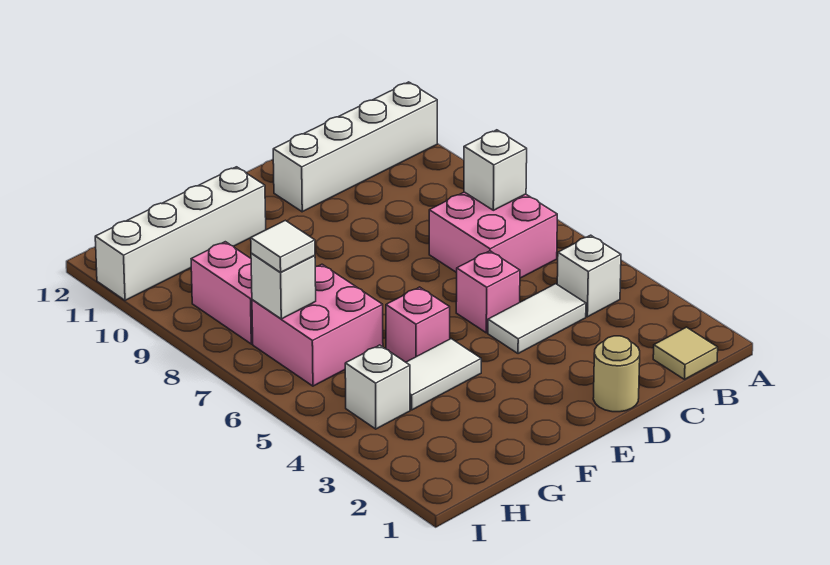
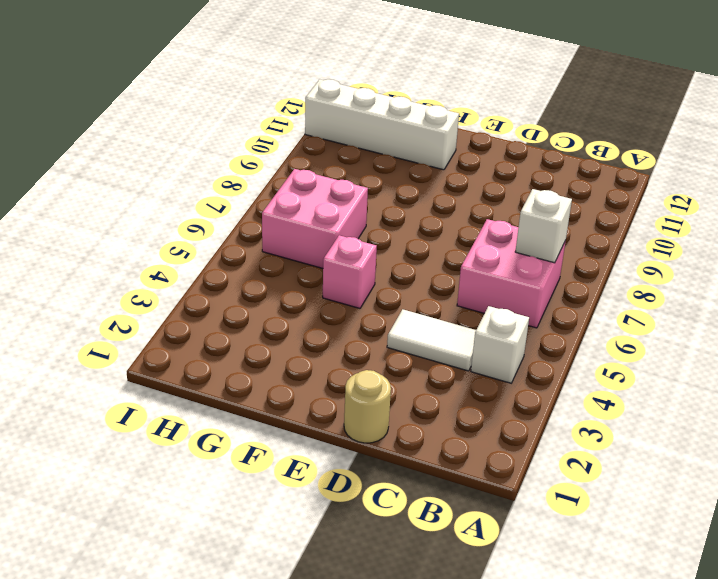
none -> white 1x4 brick [273,82,437,212]
none -> tan 1x1 tile [653,327,718,379]
none -> pink 1x1 brick [456,251,520,333]

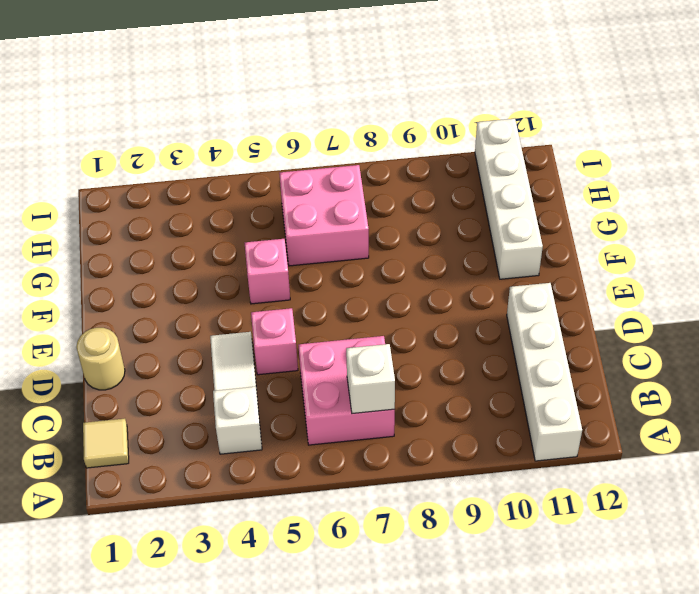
none -> white 1x2 tile [406,339,481,410]
none -> white 1x1 brick [345,345,410,429]
none -> pink 1x2 brick [191,242,253,344]

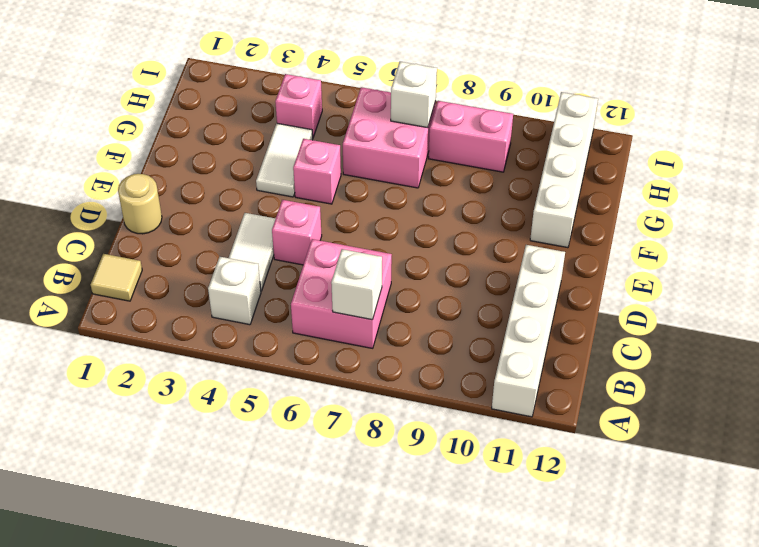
pink 1x1 brick [275,74,322,137] -> white 1x1 brick [345,345,410,429]
none -> white 1x1 tile [251,220,315,272]

